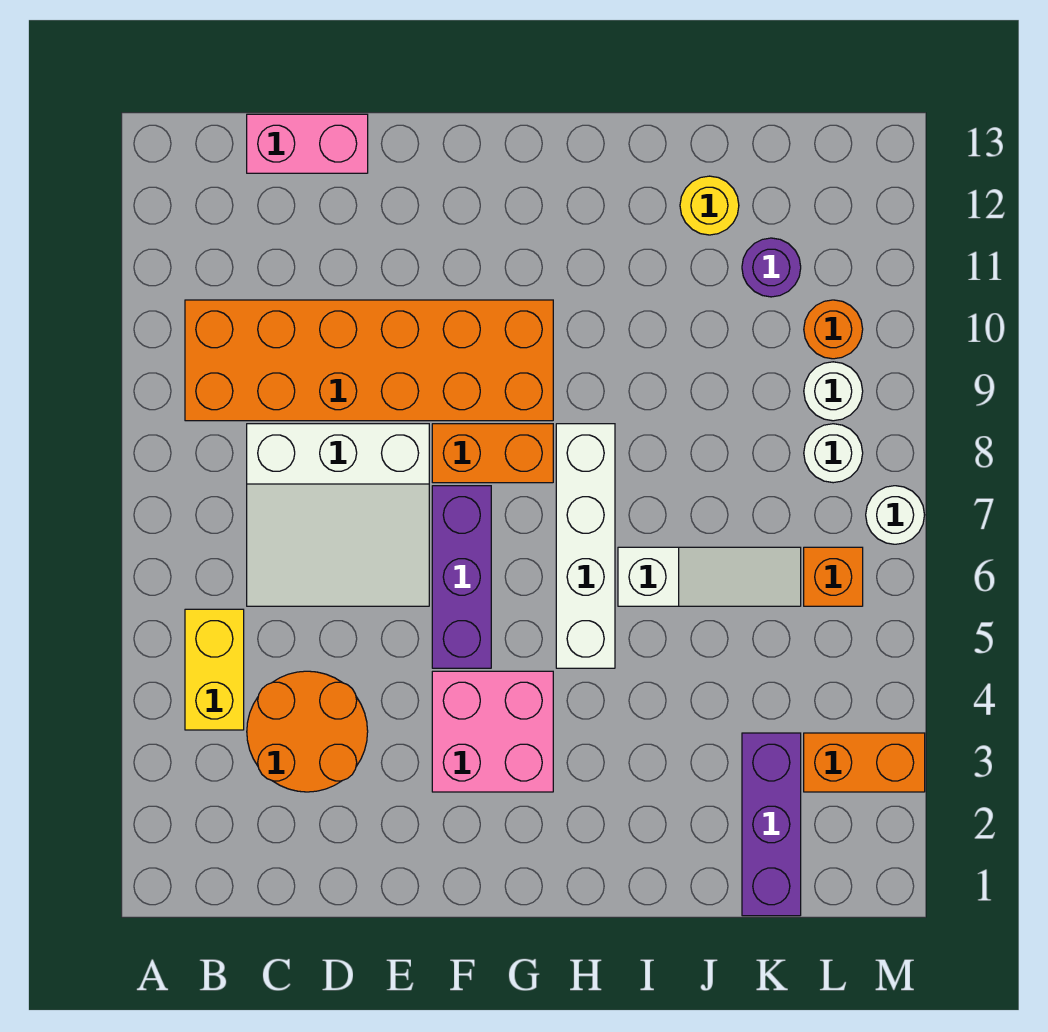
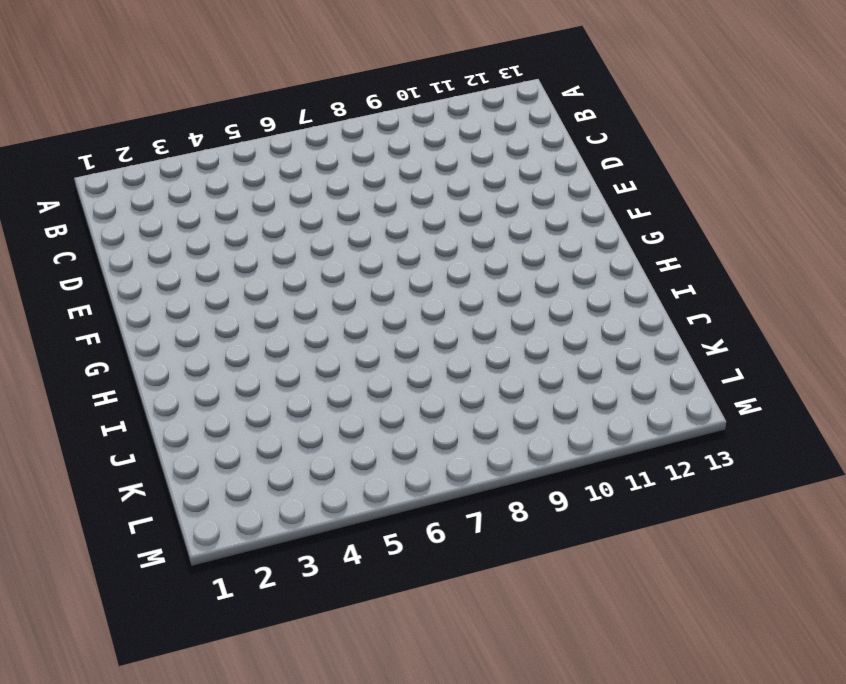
none -> yellow 1x2 brick [185,609,244,730]
none -> orange 2x6 brick [185,300,553,421]
none -> orange 2x2 round brick [247,671,368,792]

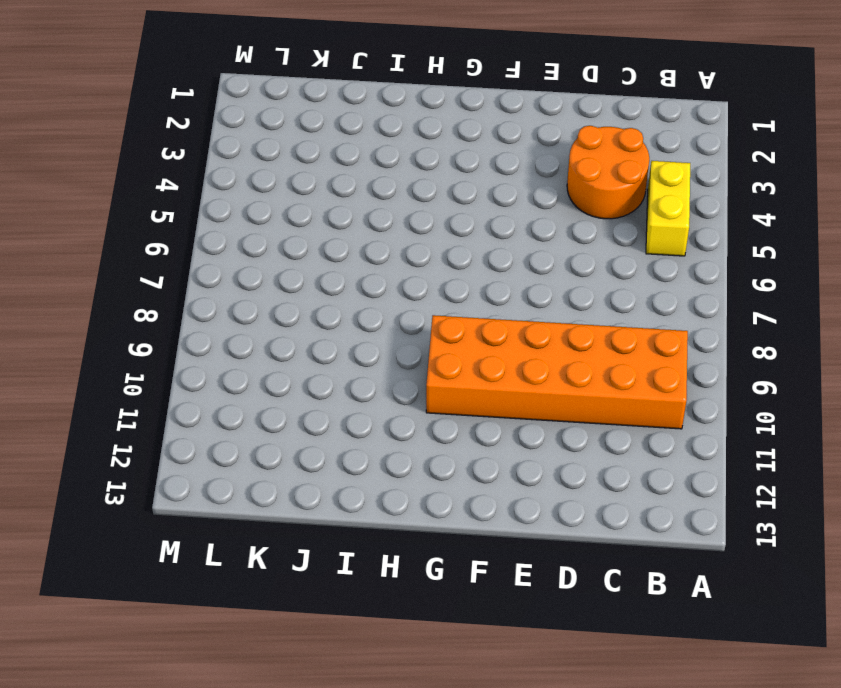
none -> white 3x3 slope [247,424,429,606]
none -> pink 1x2 brick [247,114,368,173]
none -> pink 2x2 brick [432,671,553,792]

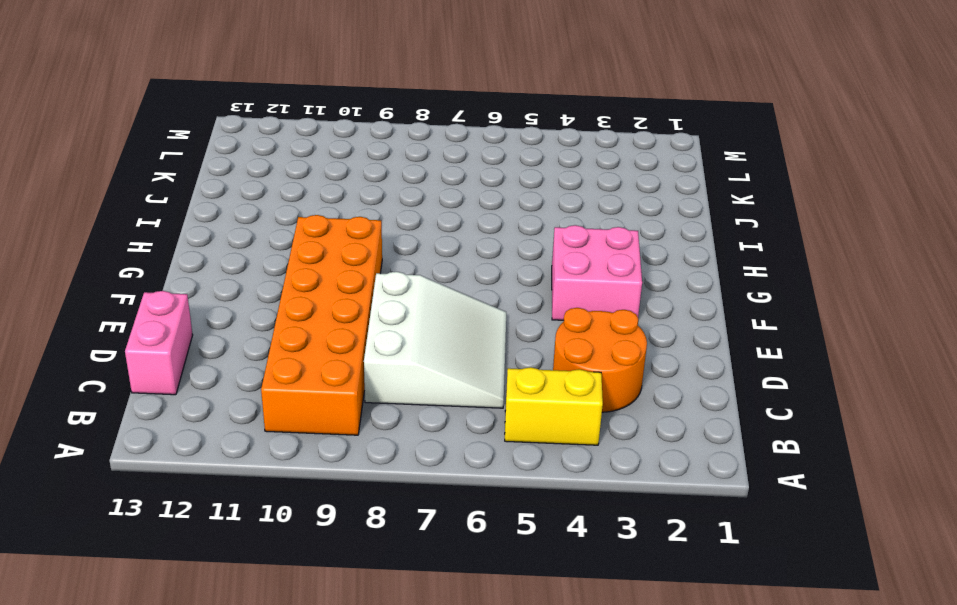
none -> purple 1x3 brick [432,486,491,668]
none -> orange 1x2 brick [432,424,553,483]
none -> white 1x4 brick [556,424,615,668]

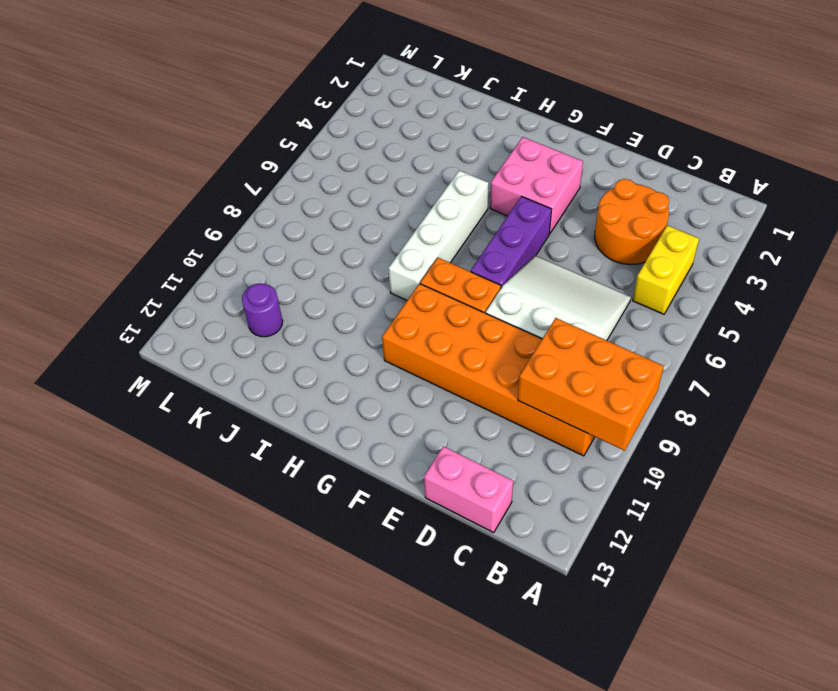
orange 2x3 brick [518,318,664,451] -> none
none -> white 1x3 slope [618,547,801,606]
none -> yellow 1x1 round brick [680,176,739,235]
none -> purple 1x3 brick [742,733,801,916]

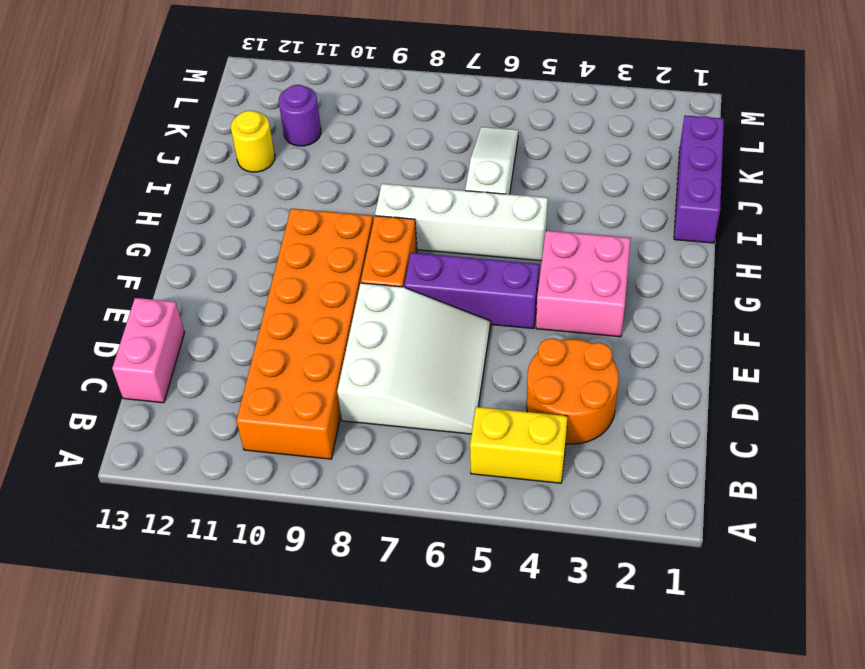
purple 1x3 brick [674,115,724,243] -> purple 1x3 brick turned to [742,733,801,916]
none -> orange 1x2 brick [804,733,925,792]
none -> orange 1x1 brick [804,547,863,606]
none -> white 1x1 round brick [804,424,863,483]

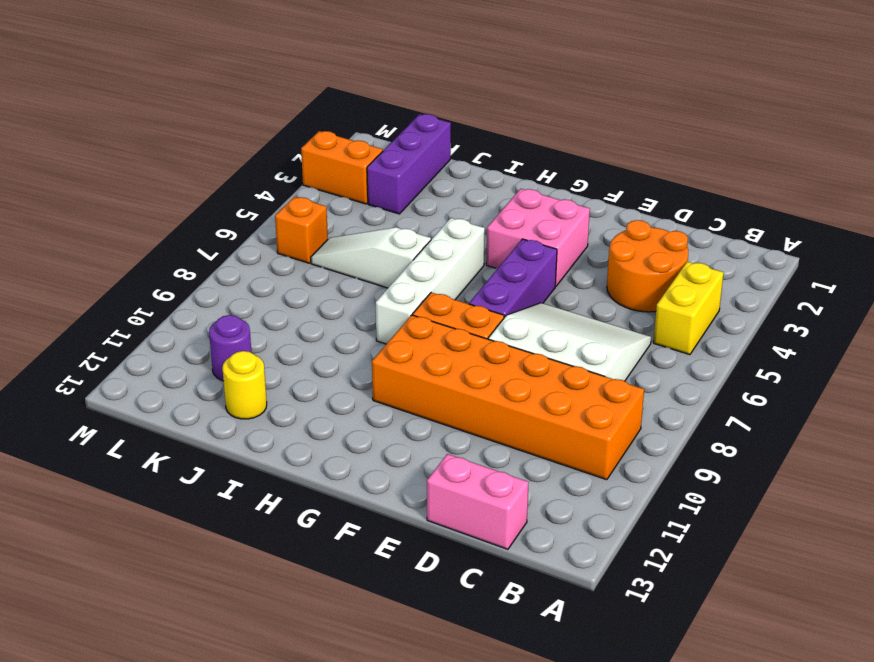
none -> white 1x1 round brick [804,424,863,483]
none -> white 1x1 round brick [804,362,863,421]
none -> orange 1x1 round brick [804,300,863,359]

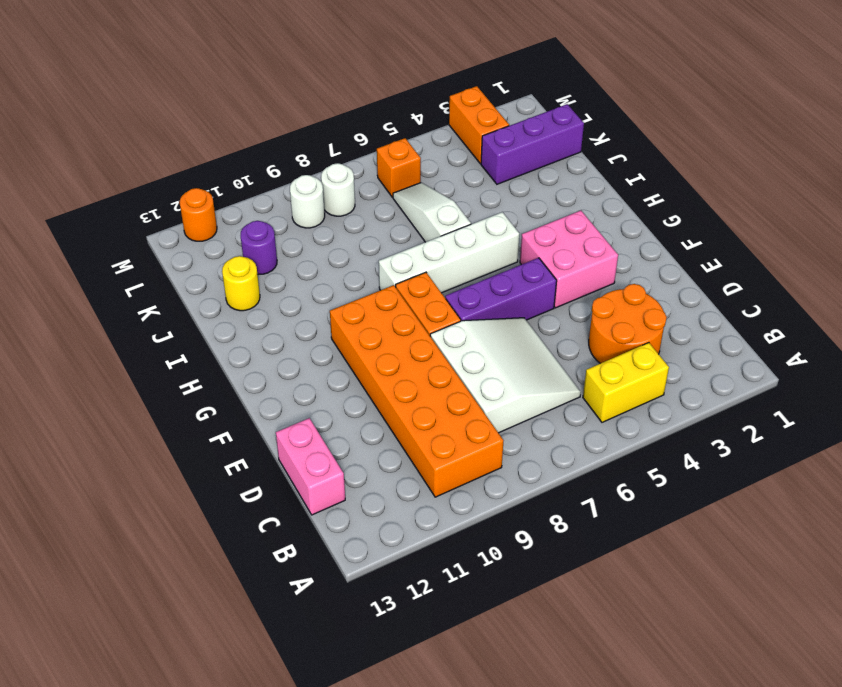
orange 1x1 round brick [180,188,217,241] -> orange 1x1 round brick moved to [804,300,863,359]
none -> white 1x1 round brick [866,486,924,544]

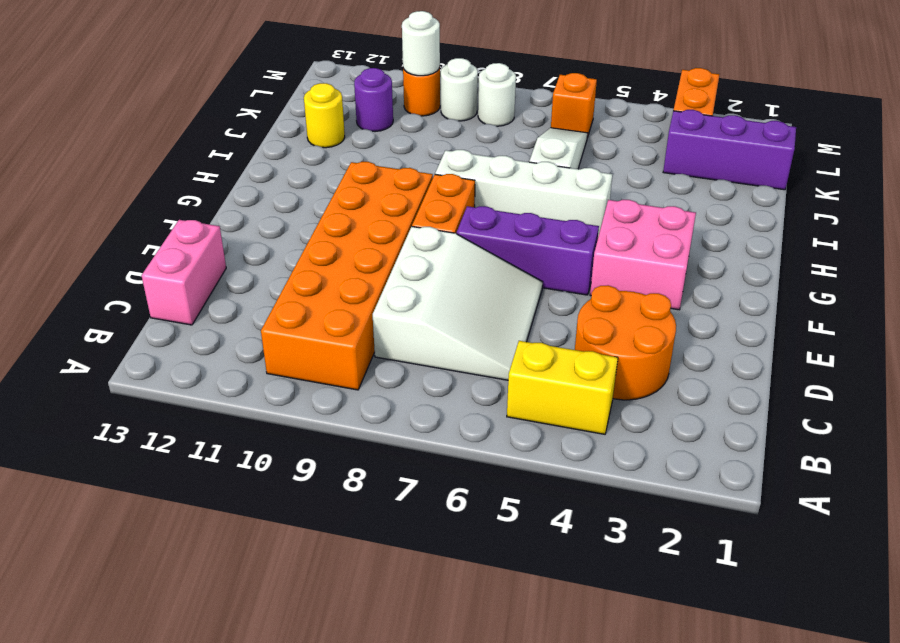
white 1x1 round brick [402,11,440,76] -> white 1x1 round brick moved to [866,486,924,544]

